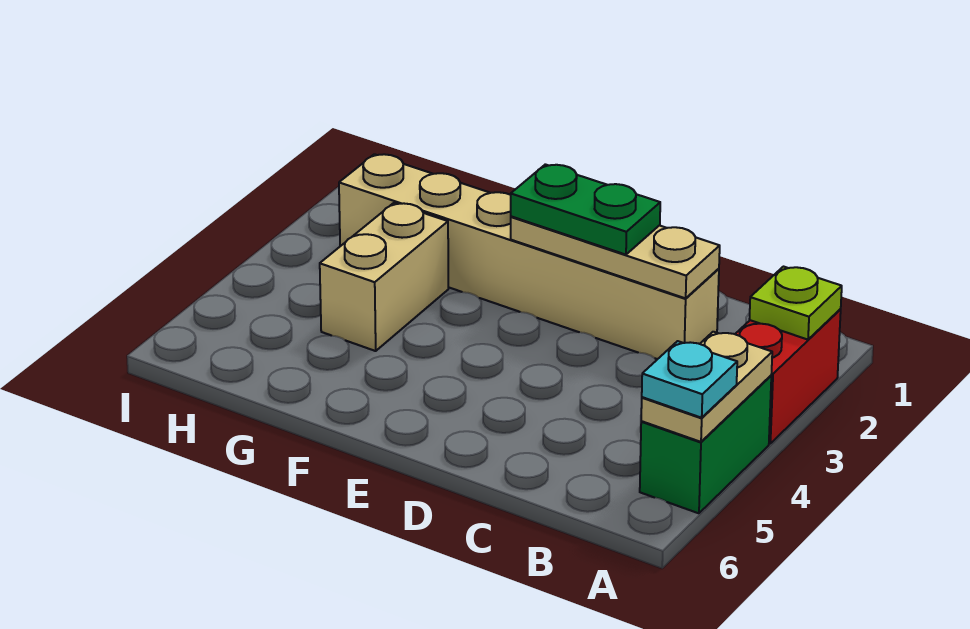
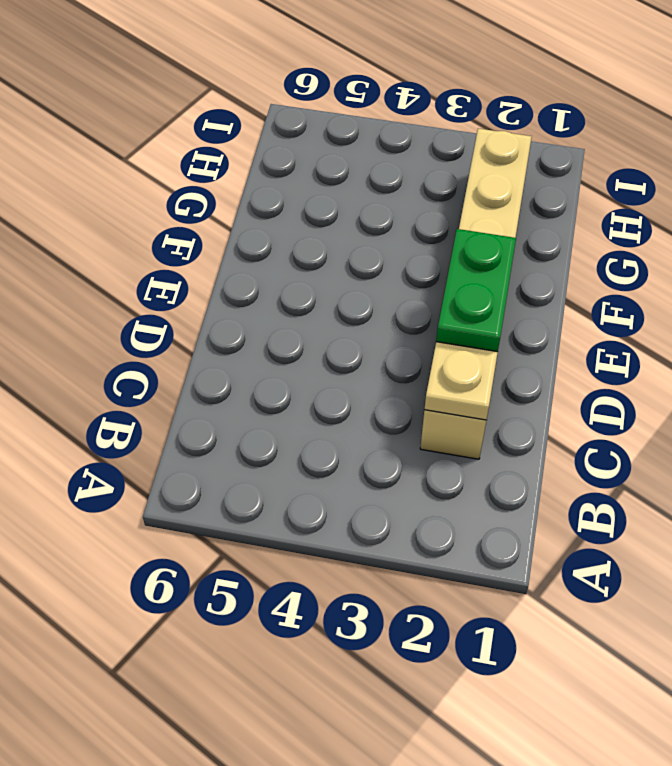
none -> red 1x2 brick [735,310,841,444]
none -> green 1x2 brick [640,376,771,513]

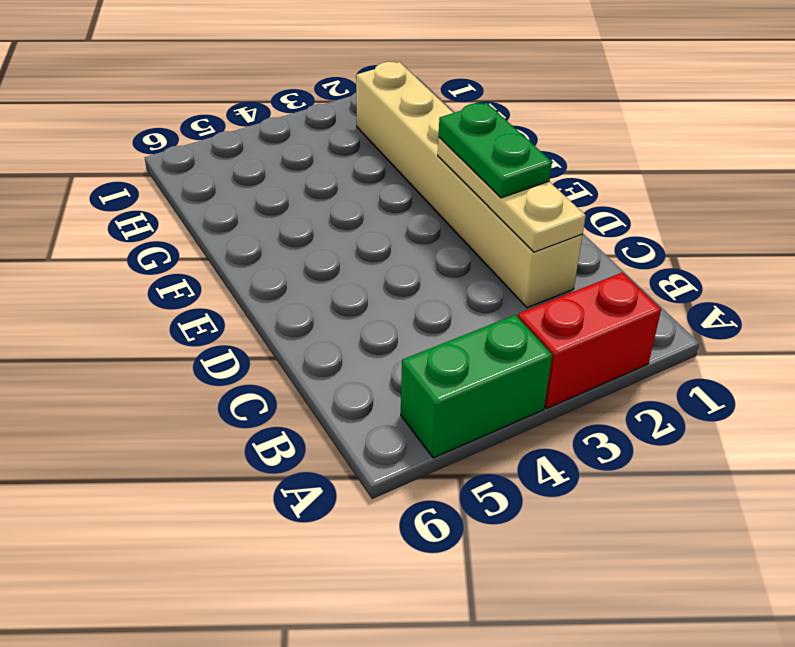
none -> tan 1x2 brick [320,203,448,351]
none -> lime 1x1 plate [749,267,842,340]

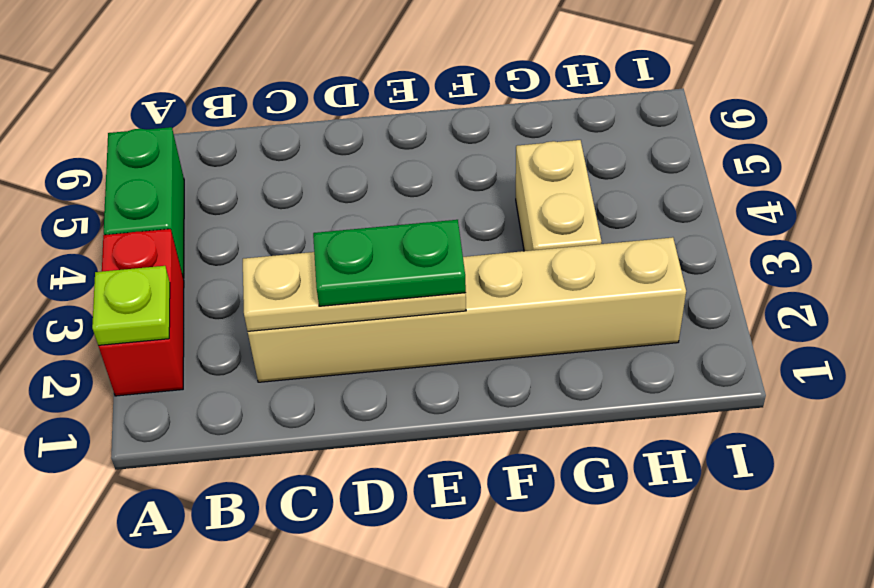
none -> tan 1x2 plate [641,332,772,442]
none -> cyan 1x1 plate [642,341,737,418]

